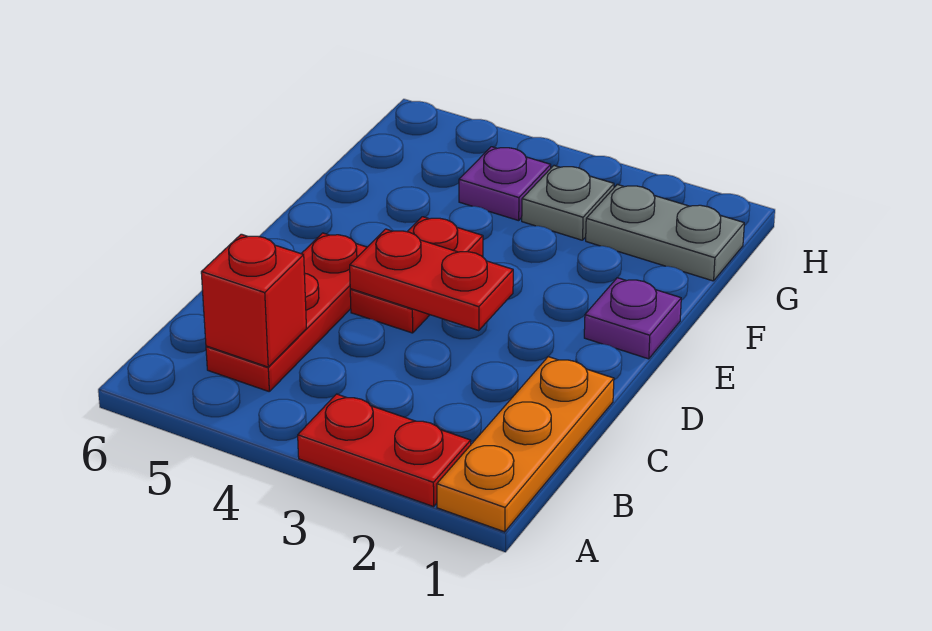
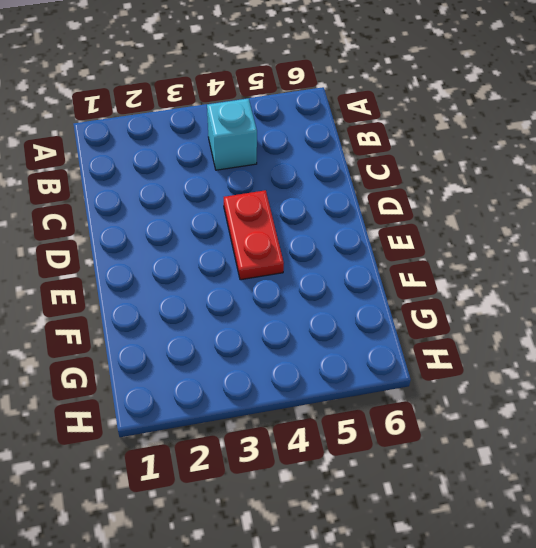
cyan 1x1 brick [207,99,257,170] -> none
none -> orange 1x3 plate [437,357,614,532]
none -> red 1x2 plate [298,394,471,507]

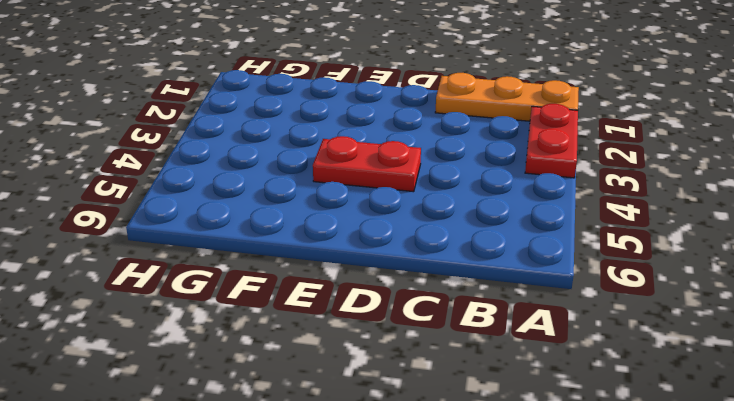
none -> red 1x3 plate [206,233,367,391]
none -> purple 1x1 plate [584,278,681,359]

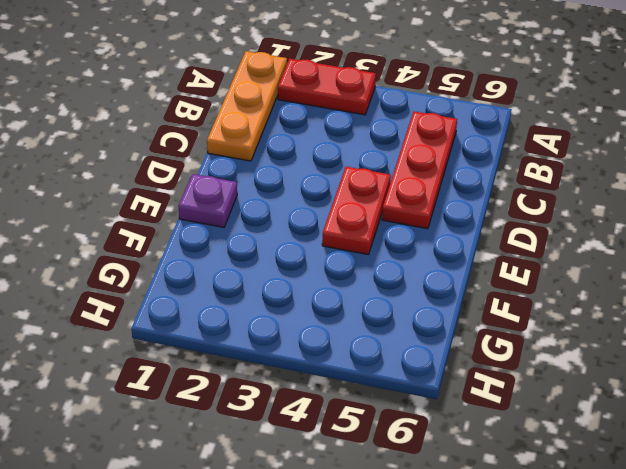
none -> grey 1x2 plate [586,184,744,281]
none -> grey 1x1 plate [522,166,614,240]

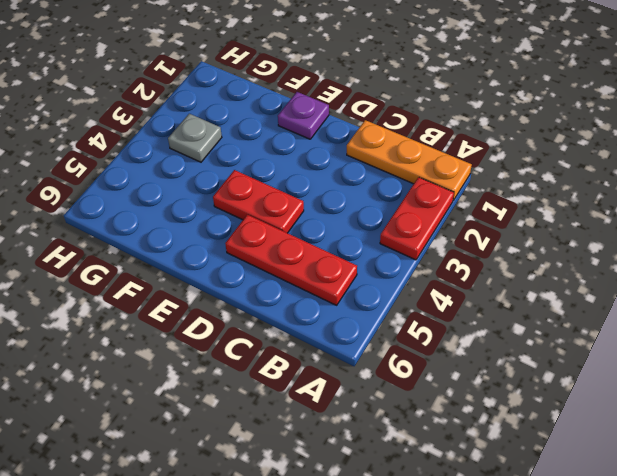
none -> grey 1x2 plate [586,184,744,281]
none -> purple 1x1 plate [459,147,551,221]

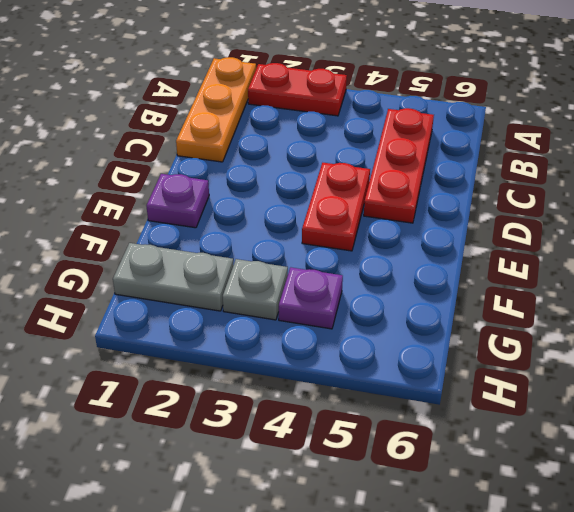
none -> red 1x1 brick [201,234,306,367]
none -> red 1x2 plate [350,229,513,331]

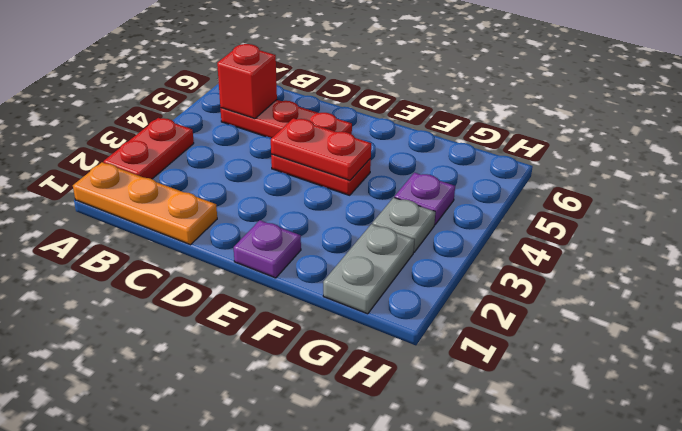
red 1x2 plate [271,118,371,180] -> red 1x2 plate turned to [350,229,513,331]

